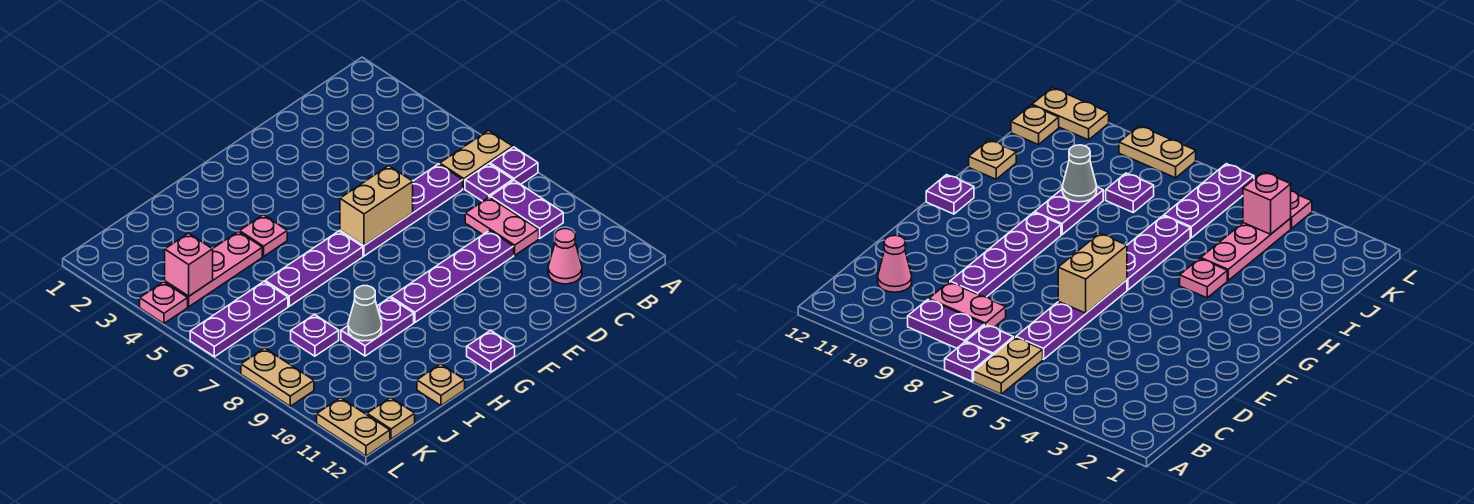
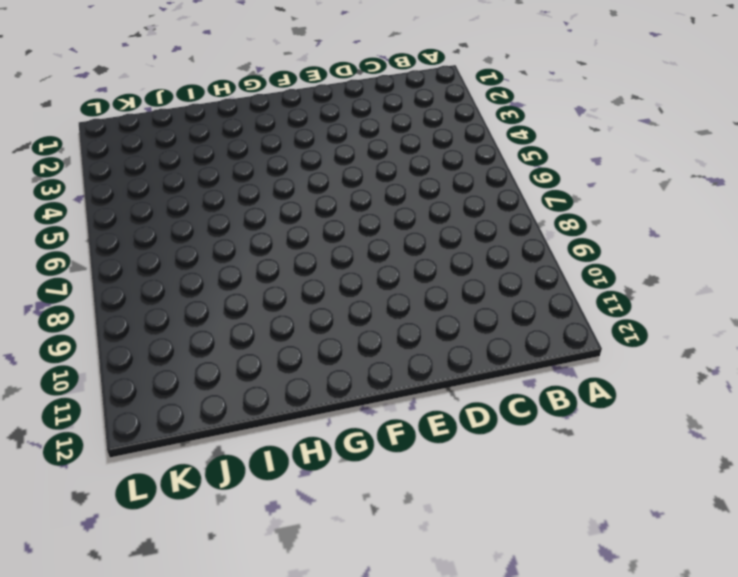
none -> tan 1x2 plate [440,131,513,189]
none -> purple 1x1 plate [490,147,538,184]
none -> purple 1x1 plate [465,164,513,201]

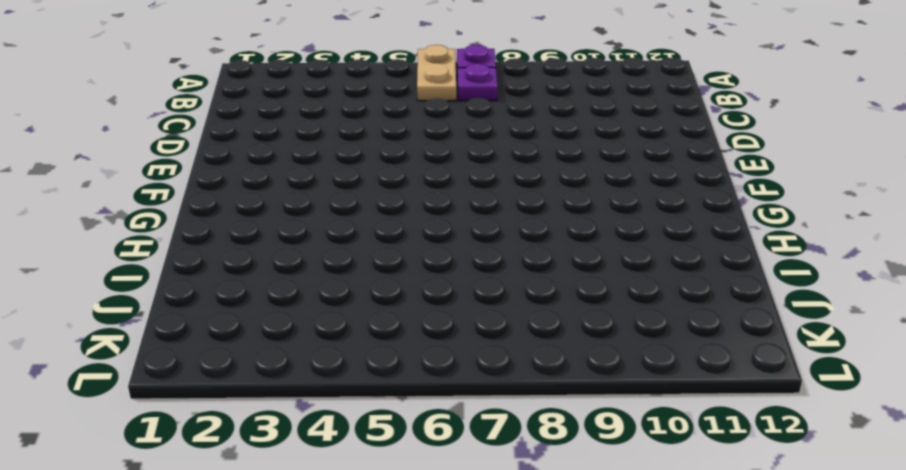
none -> purple 1x2 plate [490,180,563,238]
none -> purple 1x4 plate [340,164,463,256]
none -> pink 1x2 plate [465,197,539,255]

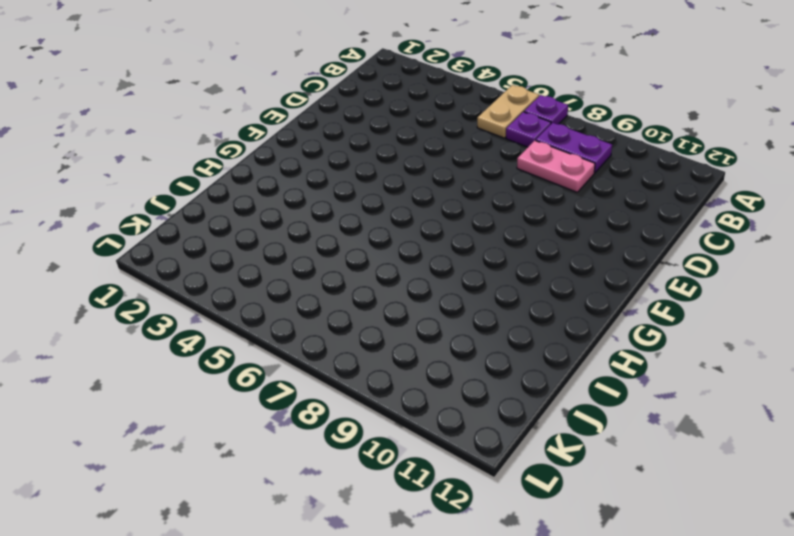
none -> purple 1x4 plate [340,164,463,256]
none -> pink 1x1 cone [548,229,582,284]
none -> purple 1x4 plate [391,231,514,322]

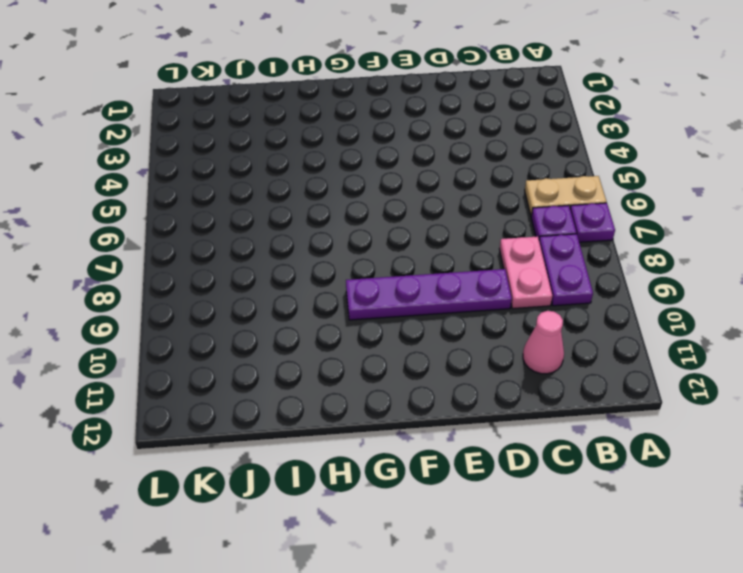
none -> purple 1x4 plate [340,164,463,256]
none -> purple 1x3 plate [265,231,363,306]
none -> purple 1x1 plate [467,331,515,372]

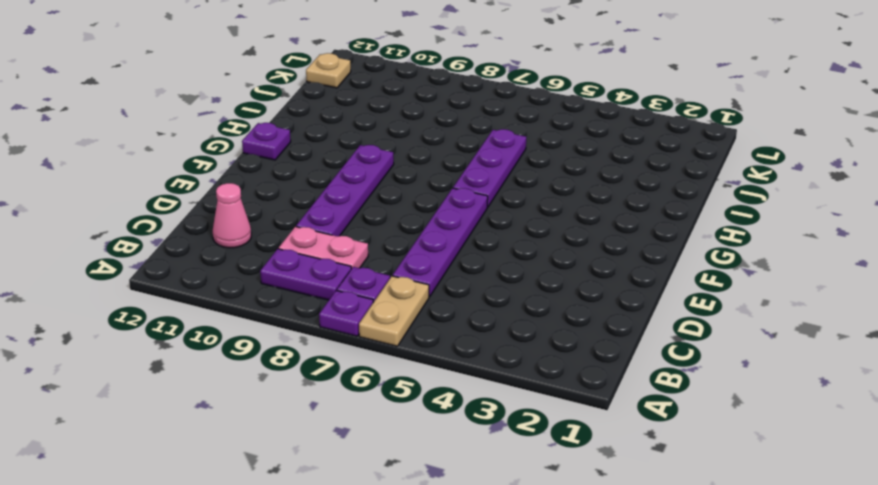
none -> pink 1x1 plate [240,215,287,256]
none -> purple 1x2 plate [341,298,414,356]
none -> pink 1x3 plate [165,232,262,307]

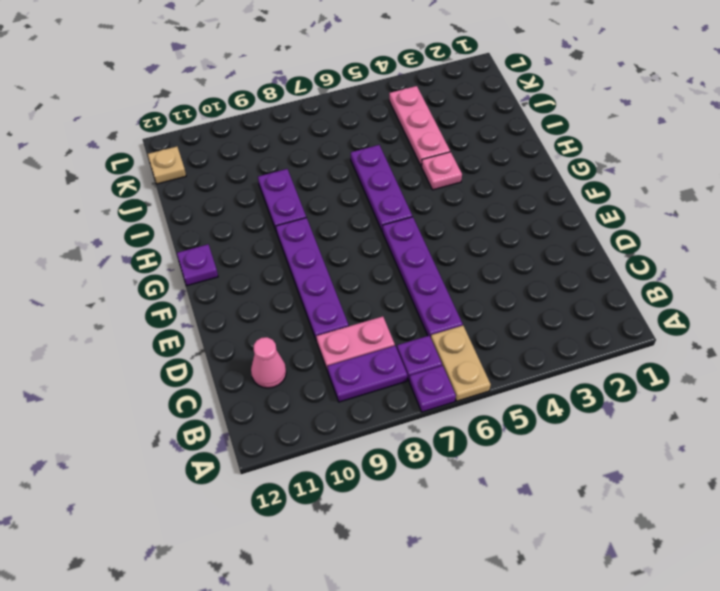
none -> tan 1x1 plate [417,364,465,406]
none -> purple 1x3 plate [190,282,288,357]
none -> purple 1x1 plate [291,315,339,356]

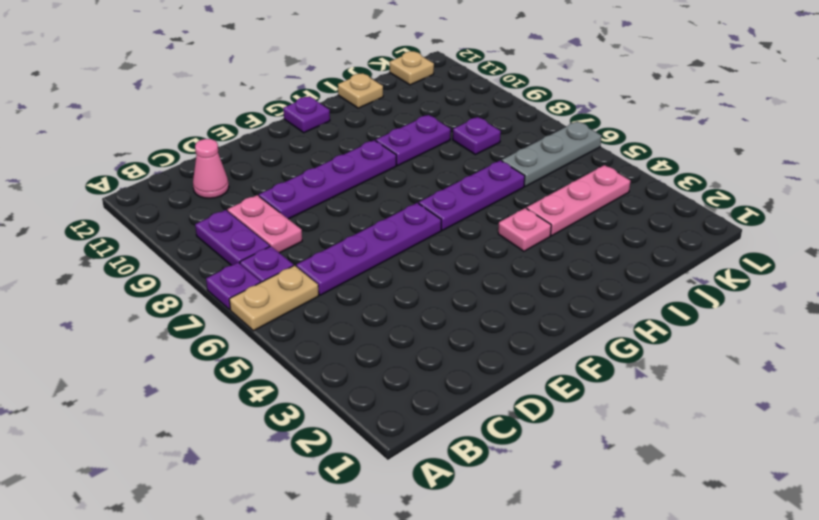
grey 1x3 plate [502,121,601,186] -> purple 1x3 plate [190,282,288,357]
none -> pink 1x1 plate [140,282,188,324]
none -> tan 1x2 plate [241,348,314,406]
none -> tan 1x2 plate [317,398,390,456]

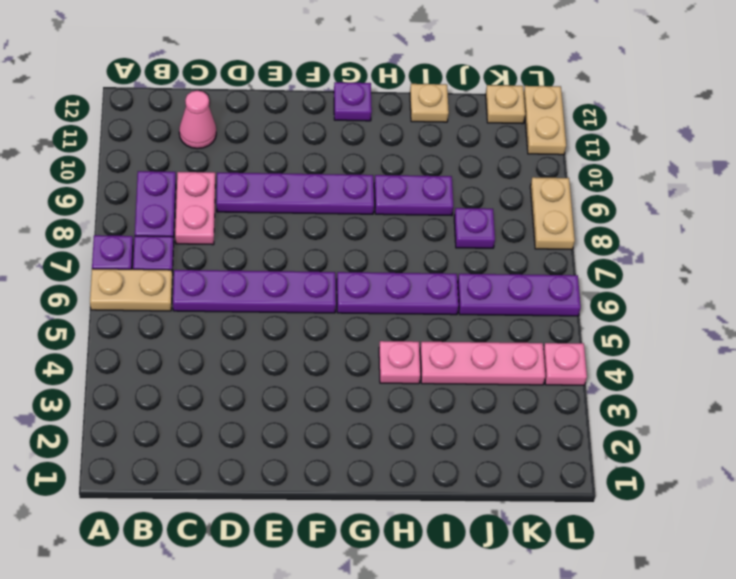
none -> tan 1x2 brick [340,166,413,245]
none -> grey 1x1 cone [348,286,382,341]
none -> pink 1x1 brick [165,233,213,296]

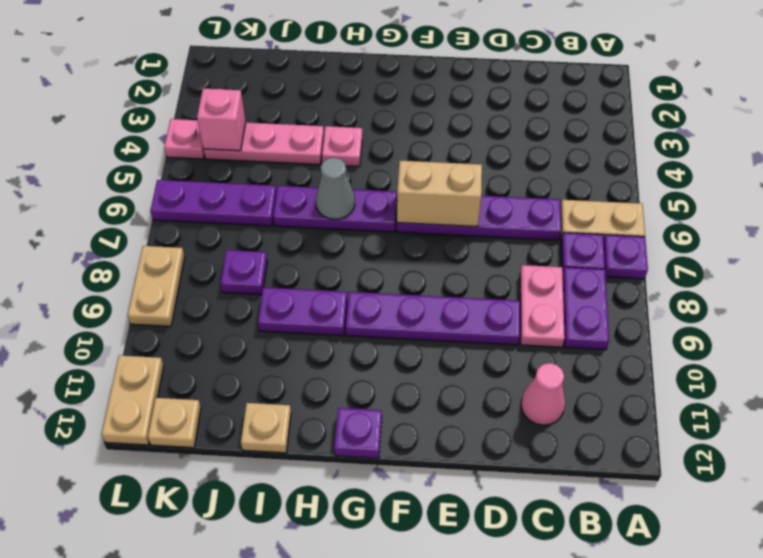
grey 1x1 cone [316,157,355,219] -> grey 1x1 cone moved to [348,286,382,341]

